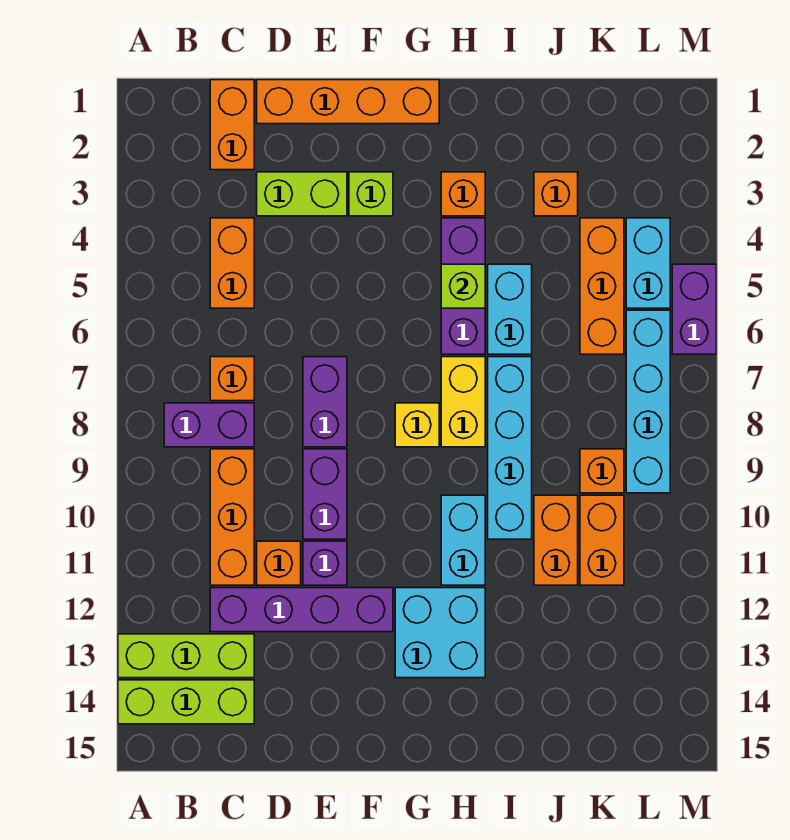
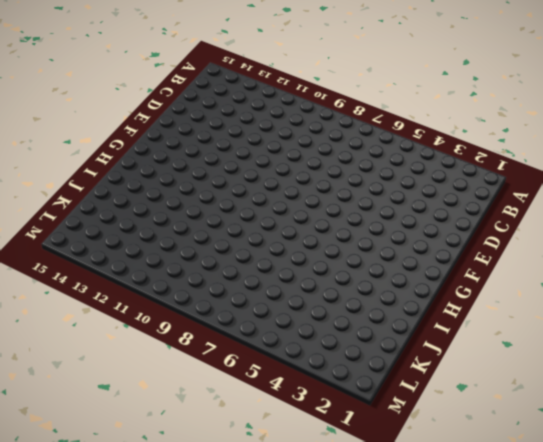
none -> lime 1x3 brick [118,634,254,678]
none -> lime 1x3 brick [118,680,254,724]
none -> purple 1x2 brick [164,403,254,447]
none -> orange 1x2 brick [210,80,254,170]

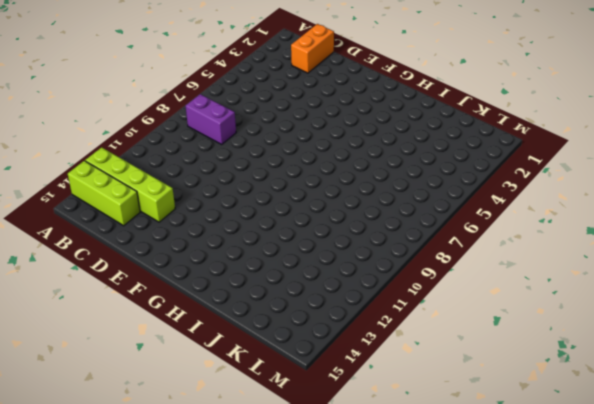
lime 1x4 brick [85,147,175,222] -> lime 1x3 brick [118,634,254,678]
none -> orange 1x2 brick [210,218,254,308]
none -> orange 1x1 brick [210,357,254,401]
none -> orange 1x3 brick [210,449,254,585]
none -> purple 1x4 brick [210,588,393,632]

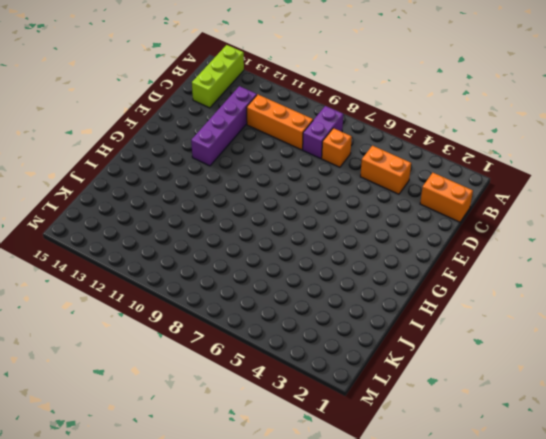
none -> lime 1x3 brick [118,634,254,678]
none -> orange 1x4 brick [257,80,439,124]
none -> lime 1x2 brick [257,172,347,216]
none -> orange 1x1 brick [257,541,301,585]

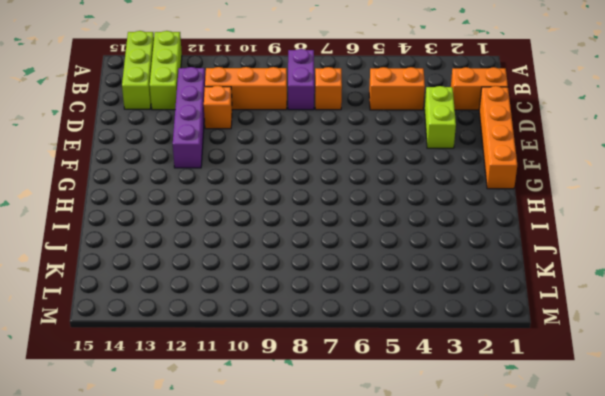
none -> purple 1x2 brick [303,357,347,447]
none -> purple 1x2 brick [303,449,347,539]
none -> purple 1x1 brick [303,541,347,585]
none -> lime 1x1 brick [349,172,393,216]

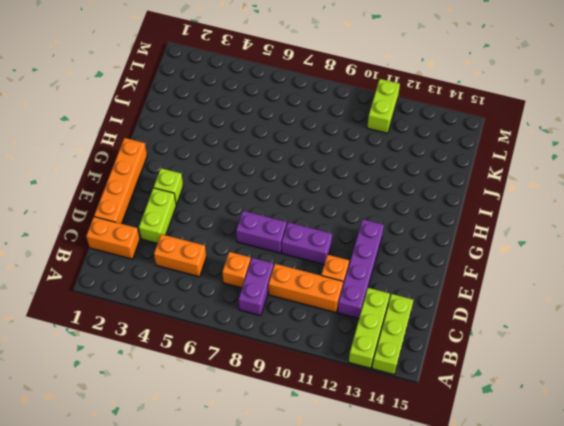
lime 1x2 brick [367,79,400,133] -> none
none -> purple 1x1 brick [303,541,347,585]
none -> yellow 1x1 brick [395,403,439,447]
none -> cyan 2x2 brick [395,588,485,678]
none -> orange 1x1 brick [441,172,485,216]

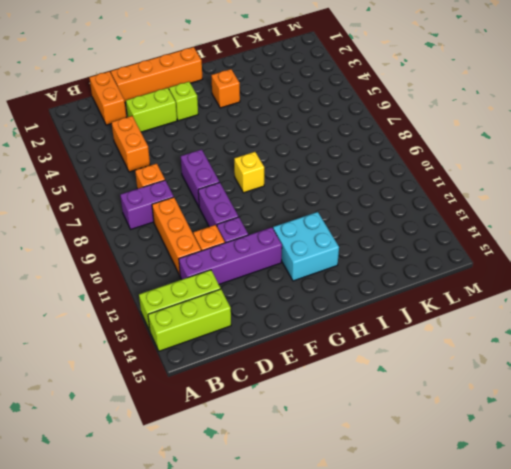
none -> purple 1x3 brick [441,218,485,354]
none -> yellow 1x2 brick [441,357,485,447]
none -> cyan 1x2 brick [441,495,485,585]
none -> cyan 1x2 brick [488,264,532,354]

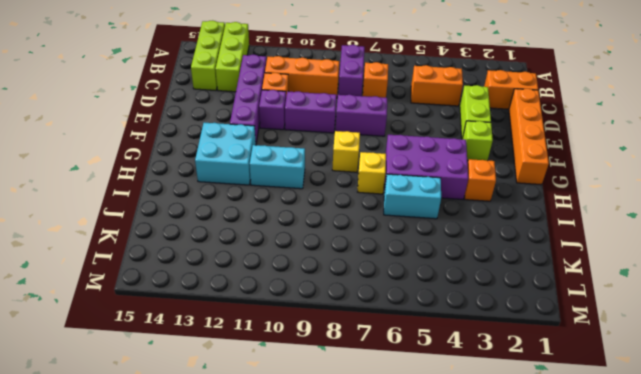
purple 2x3 brick [384,135,468,199] -> purple 1x3 brick [441,218,485,354]
yellow 1x1 brick [358,152,386,194] -> yellow 1x2 brick [441,357,485,447]
none -> cyan 1x4 brick [488,357,532,539]
none -> orange 1x1 brick [534,172,578,216]
none -> orange 1x2 brick [534,495,578,585]
none -> orange 1x3 brick [580,218,624,354]

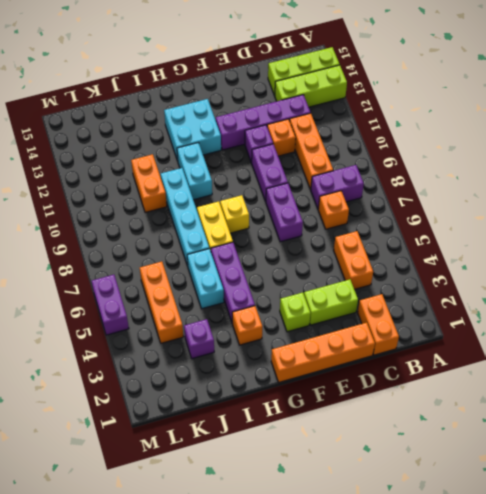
purple 1x1 brick [184,319,214,359] -> orange 1x1 brick [534,172,578,216]
none -> orange 1x1 brick [580,449,624,493]
none -> orange 1x2 brick [580,495,624,585]
none -> cyan 1x2 brick [626,218,670,308]
none -> cyan 1x4 brick [626,310,670,493]

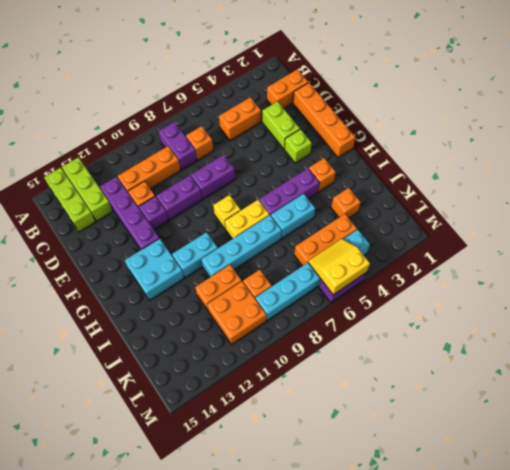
orange 2x2 brick [207,281,266,344] -> orange 1x2 brick [580,495,624,585]
yellow 2x2 slope [308,239,370,295] -> none
none -> lime 1x1 brick [441,264,485,308]

